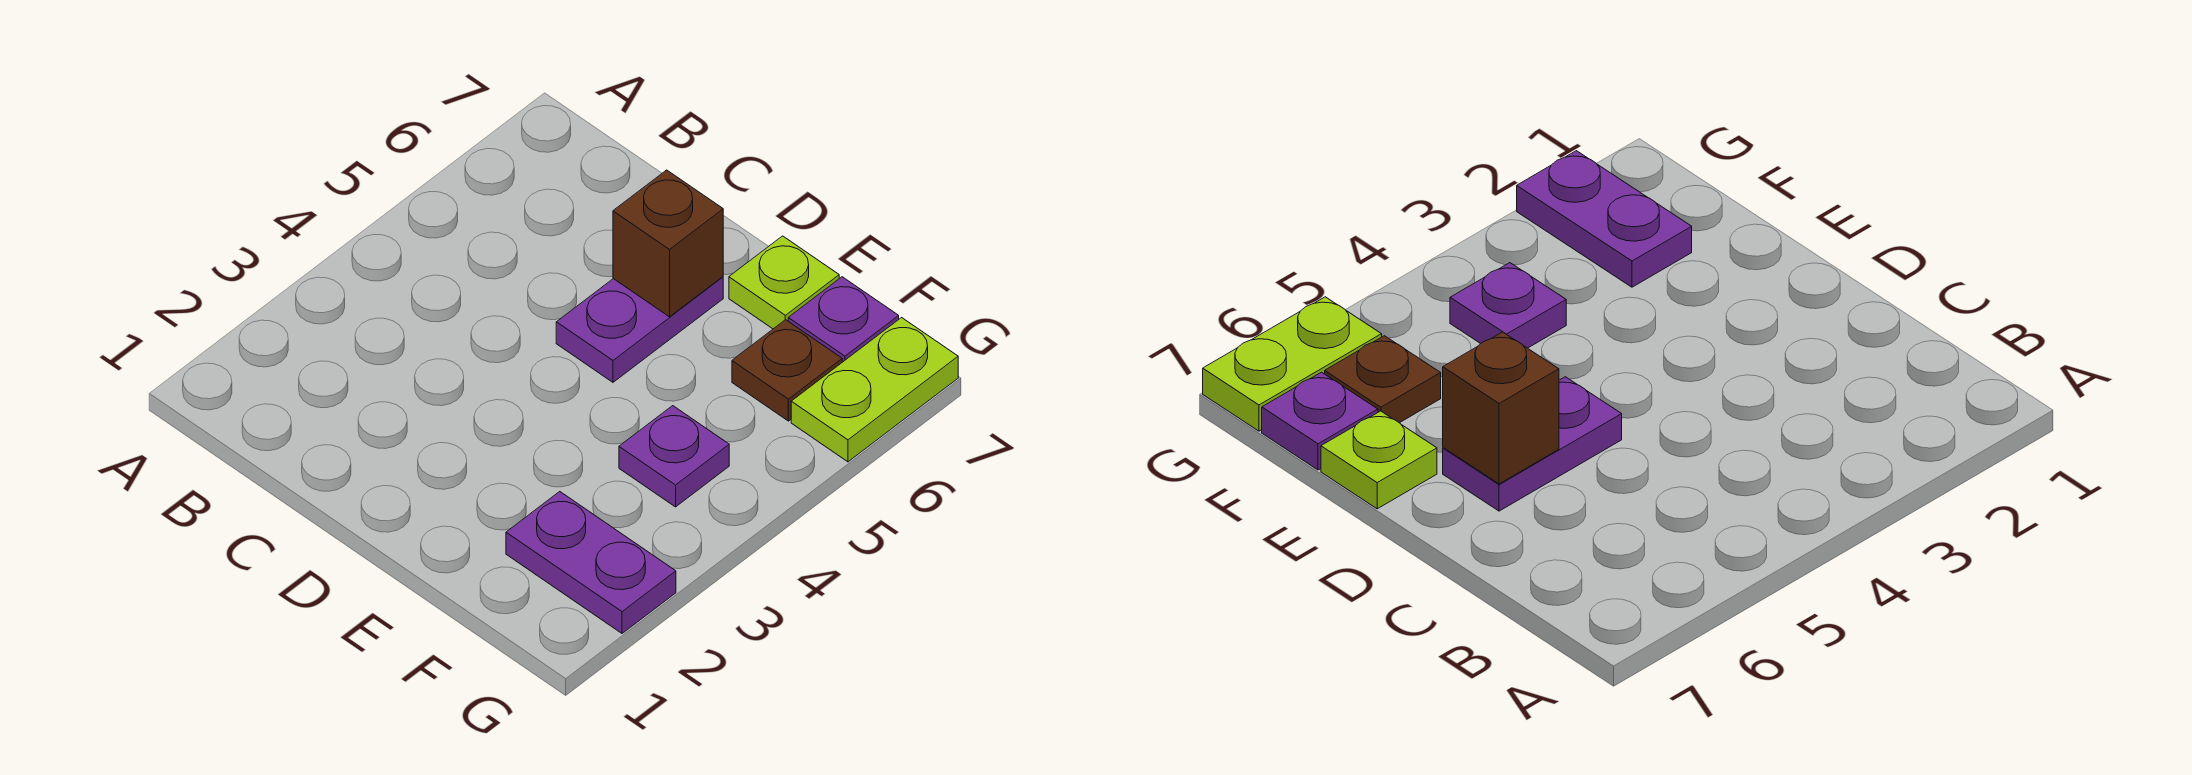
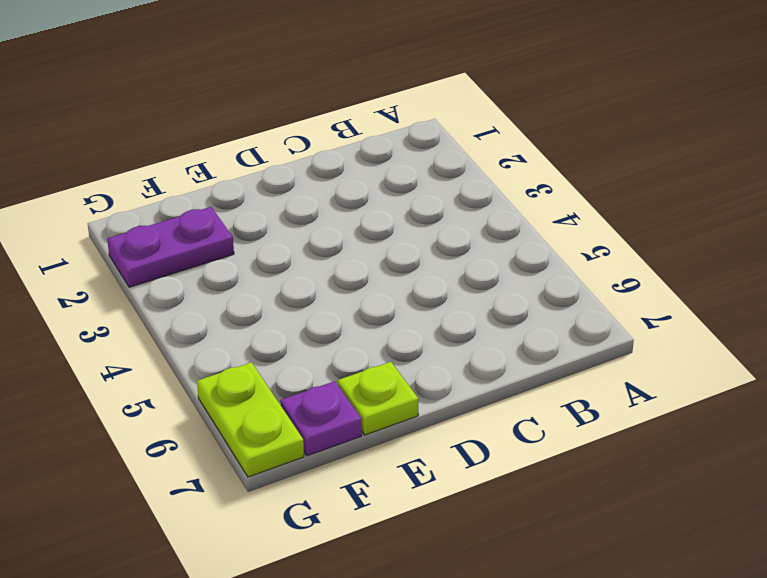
none -> purple 1x2 plate [556,277,723,382]
none -> purple 1x1 plate [619,406,729,507]

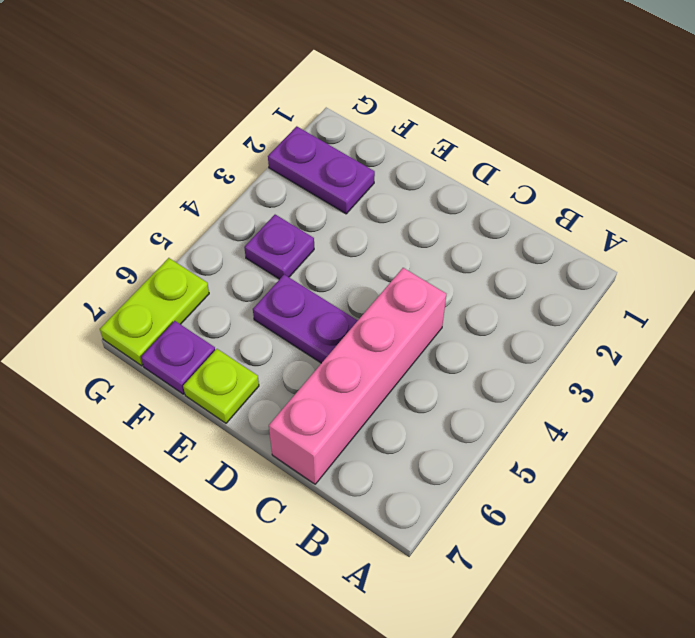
pink 1x4 brick [269,268,446,484] -> none
purple 1x2 plate [253,275,358,363] -> purple 1x2 plate turned to [556,277,723,382]
none -> brown 1x1 plate [732,320,842,421]
none -> brown 1x1 brick [613,170,723,317]

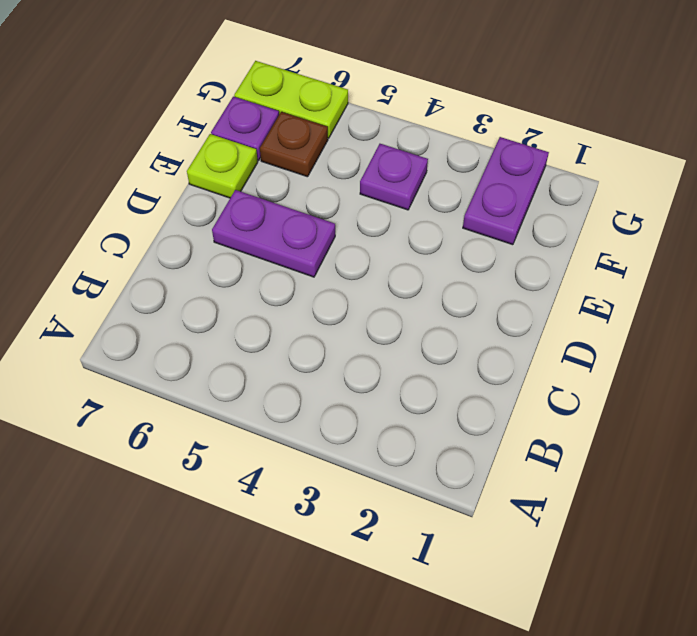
none -> brown 1x1 brick [613,170,723,317]

